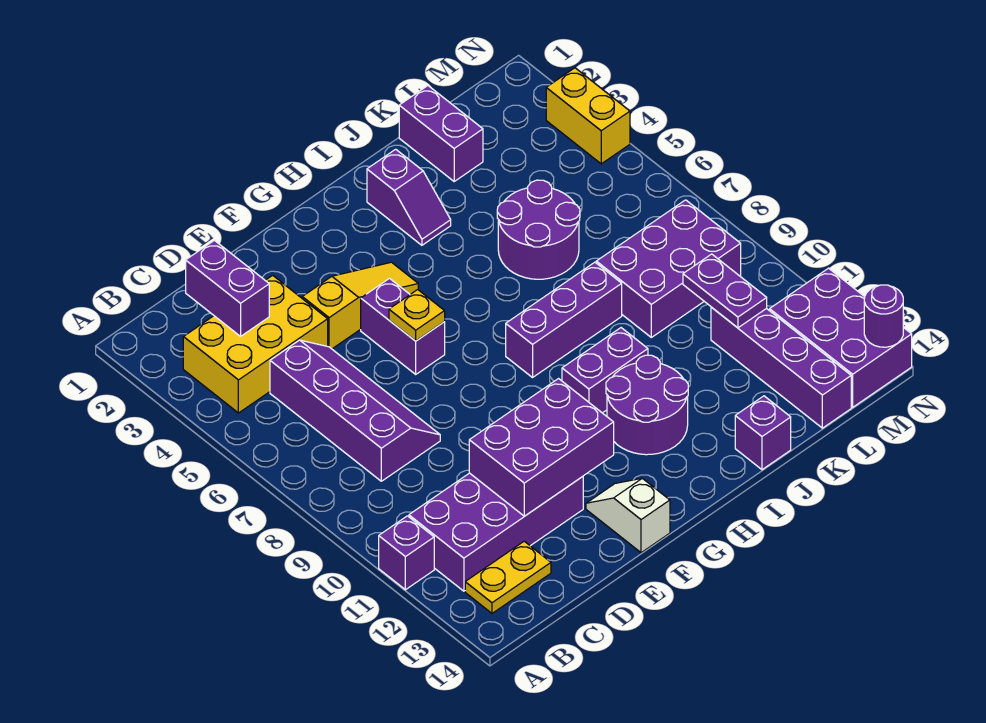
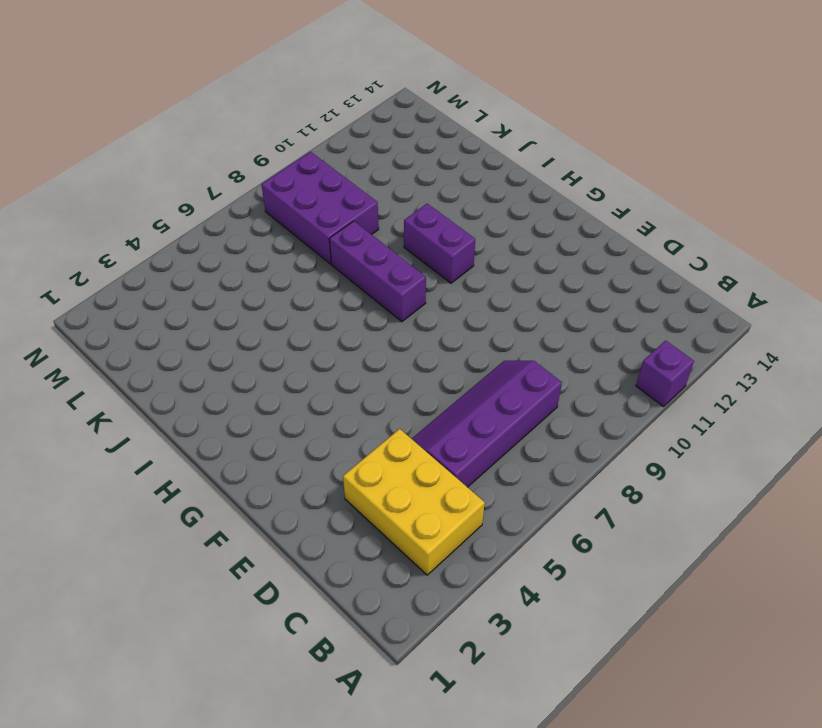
none -> purple 2x4 brick [409,473,583,591]
none -> yellow 1x2 plate [465,541,551,613]
none -> yellow 1x3 slope [302,262,418,349]

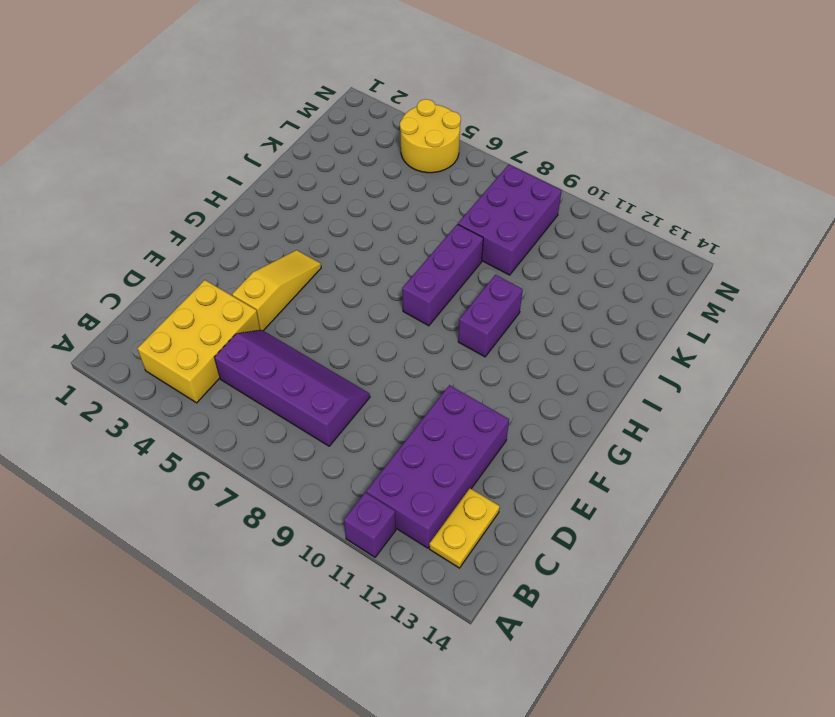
yellow 2x2 round brick [400,99,461,173] -> yellow 1x2 brick [546,68,630,164]
none -> purple 1x2 brick [361,279,445,374]
none -> white 1x2 slope [586,478,670,553]
none -> purple 2x2 round brick [606,355,688,455]

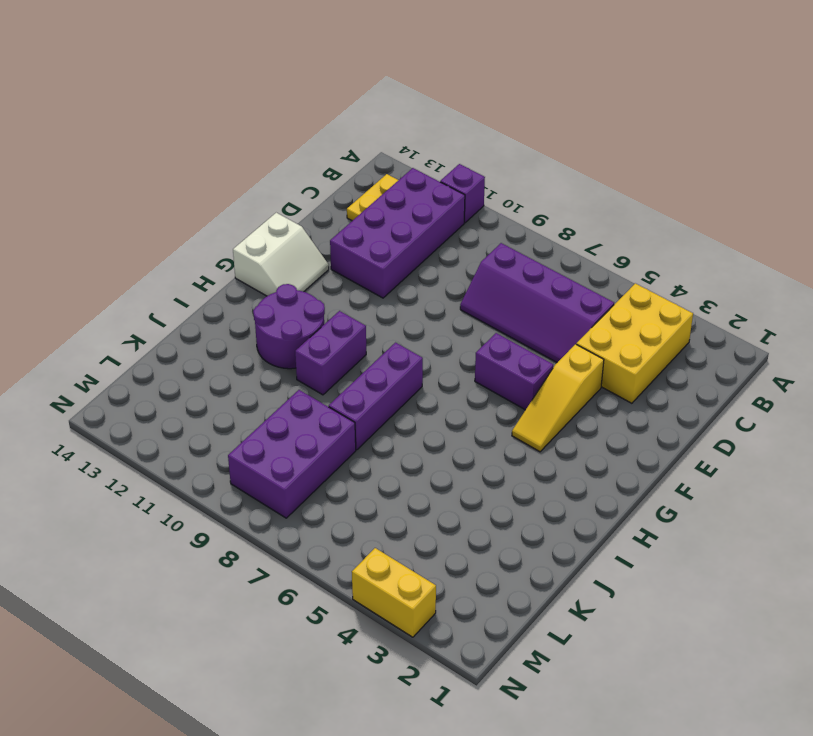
white 2x2 slope [233,213,329,296] -> white 1x2 slope [586,478,670,553]
none -> purple 1x2 slope [367,149,451,245]
none -> purple 2x2 round brick [497,180,580,279]
none -> purple 1x1 brick [735,396,791,470]

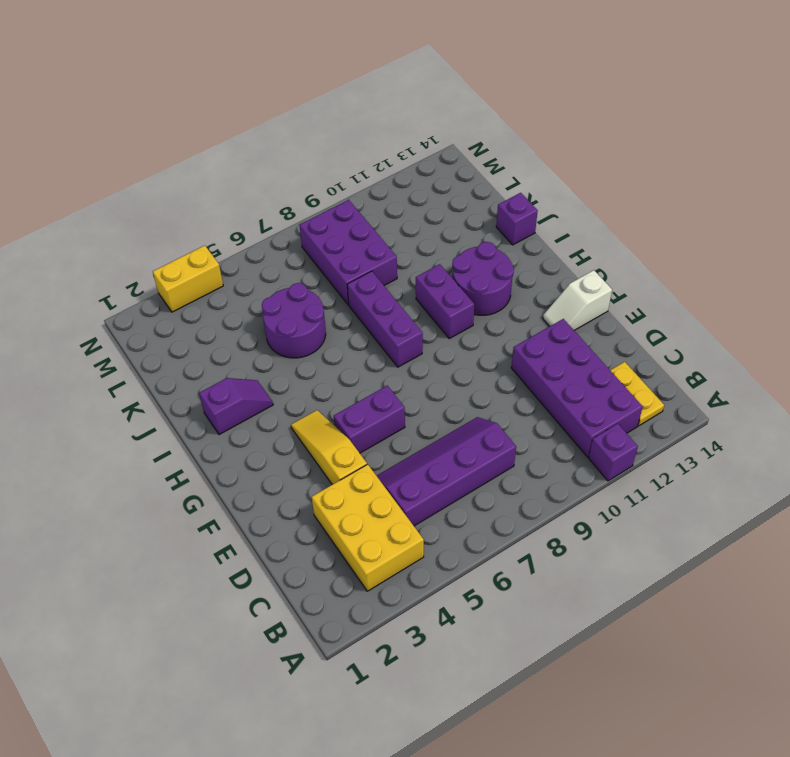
none -> purple 1x2 brick [399,86,483,181]
none -> purple 1x4 brick [711,307,851,428]
none -> purple 2x3 brick [770,268,912,407]

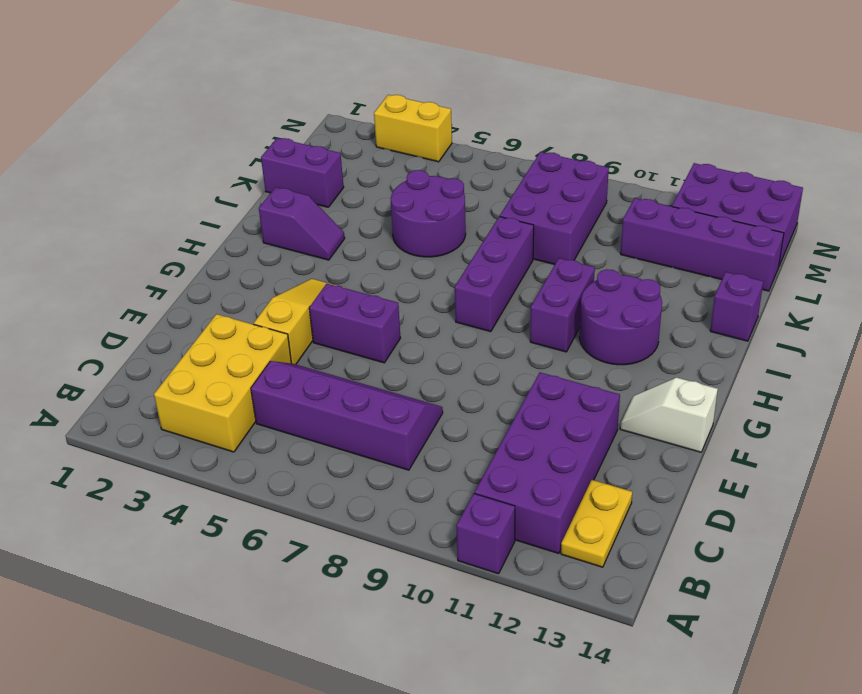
none -> purple 1x2 brick [186,240,269,336]
none -> purple 2x3 brick [469,379,614,516]
none -> yellow 1x1 plate [389,290,445,341]

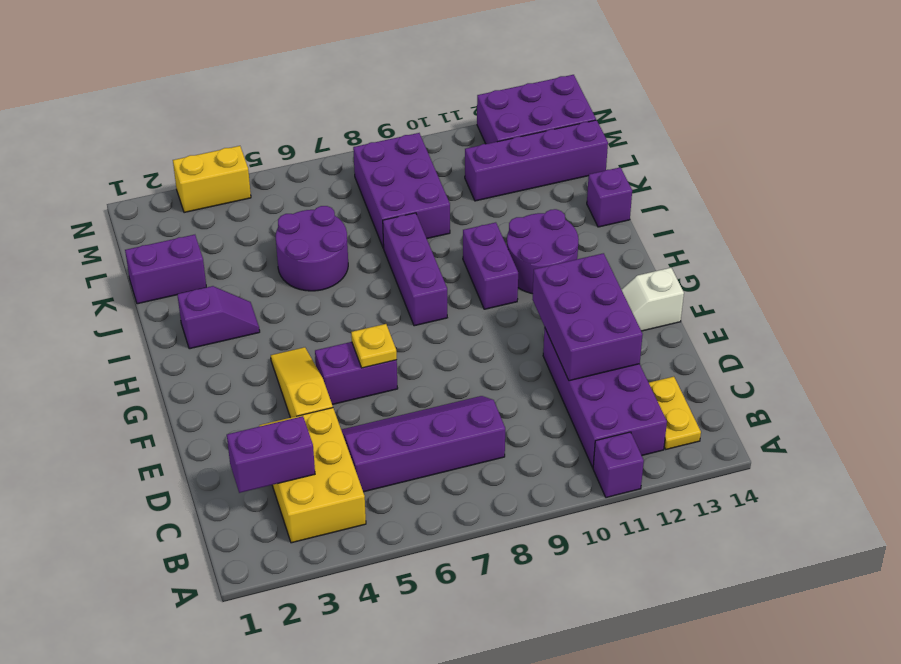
none -> purple 1x2 plate [683,254,767,328]
none -> purple 1x1 round brick [864,285,903,347]

